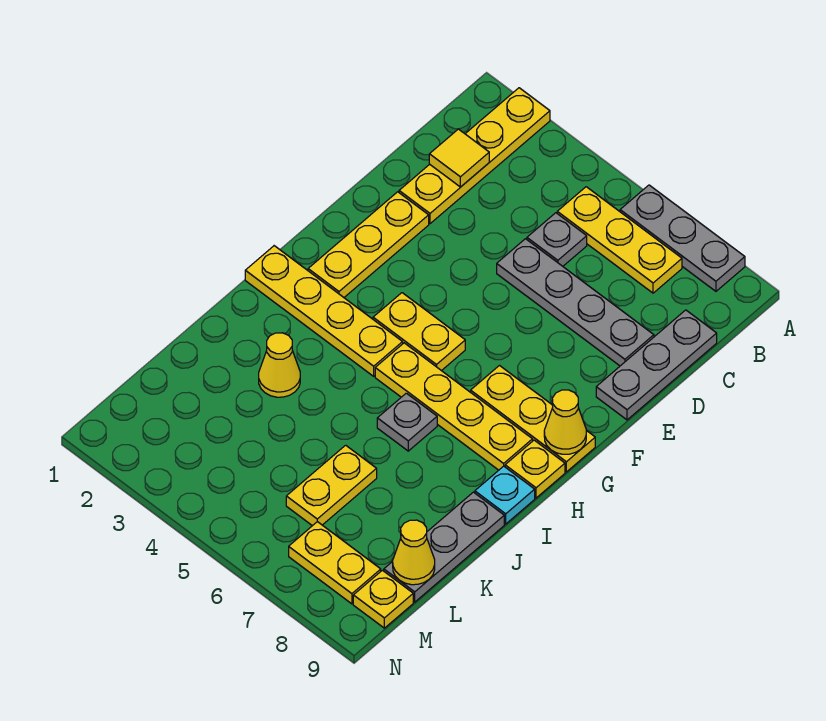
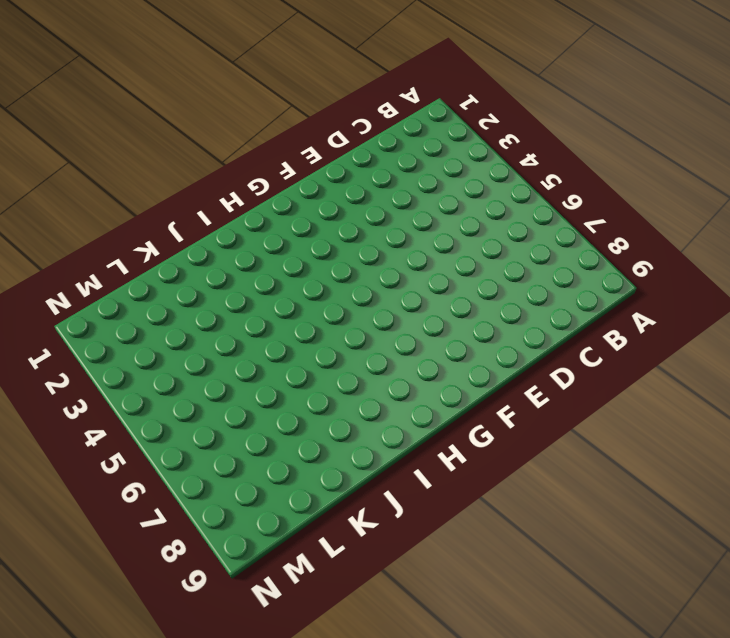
none -> yellow 1x4 plate [399,88,550,224]
none -> grey 1x3 plate [620,185,745,291]
none -> yellow 1x3 plate [557,187,682,293]

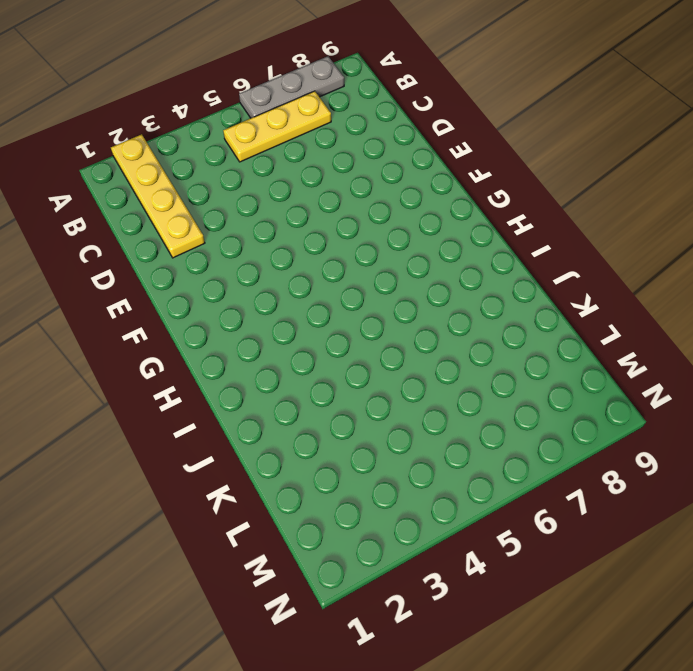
none -> grey 1x1 plate [527,213,587,266]
none -> grey 1x3 plate [596,310,717,420]
none -> grey 1x4 plate [497,239,654,366]

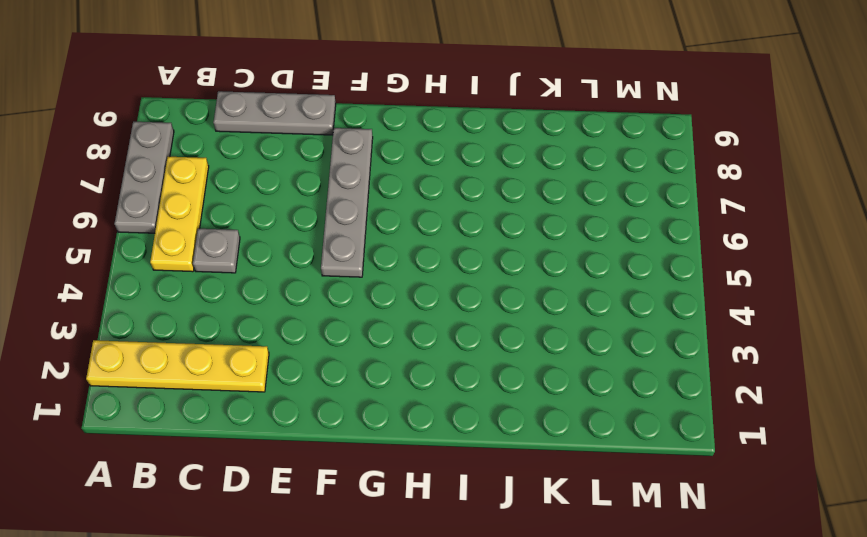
grey 1x4 plate [321,128,373,277] -> grey 1x4 plate moved to [497,239,654,366]
none -> yellow 1x3 plate [308,192,429,297]
none -> yellow 1x2 plate [373,293,465,371]
none -> yellow 1x3 plate [471,366,595,472]

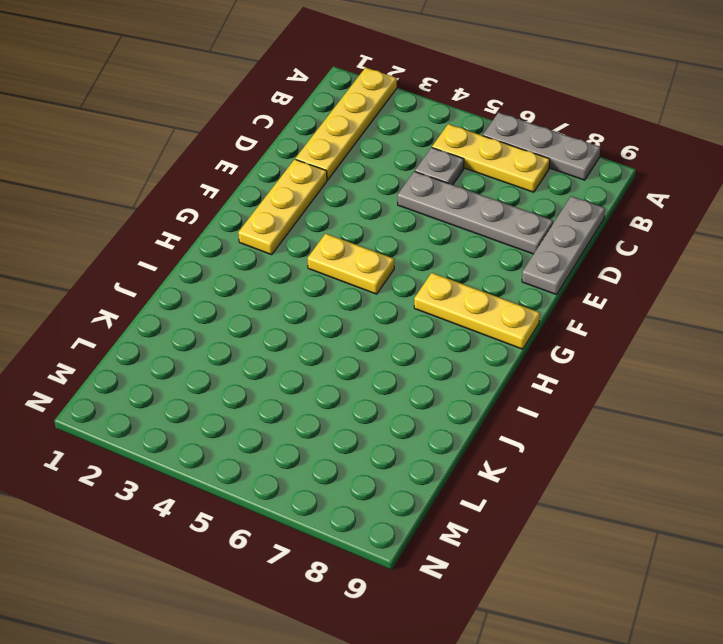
none -> yellow 1x4 plate [245,246,403,376]
none -> yellow 1x4 plate [375,343,533,470]
none -> yellow 1x1 plate [505,440,565,498]

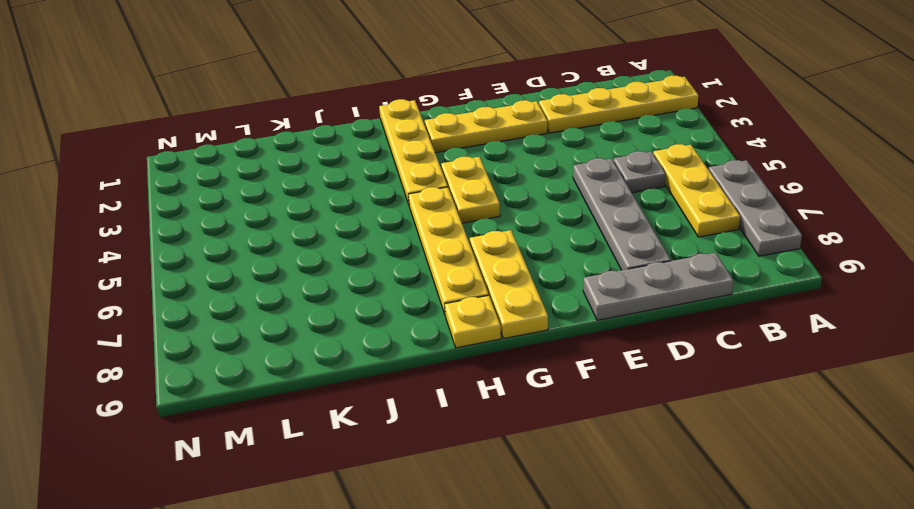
none -> grey 1x1 plate [377,393,437,451]
none -> cyan 1x1 plate [475,466,535,524]
none -> yellow 1x1 cone [259,333,300,397]

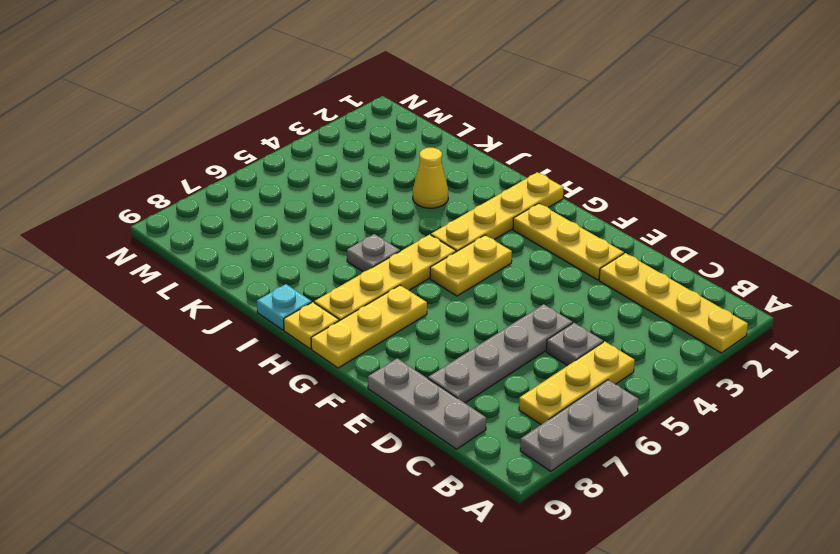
none -> grey 1x3 plate [384,492,504,602]
none -> yellow 1x2 plate [286,445,377,526]
none -> yellow 1x2 plate [289,522,381,604]

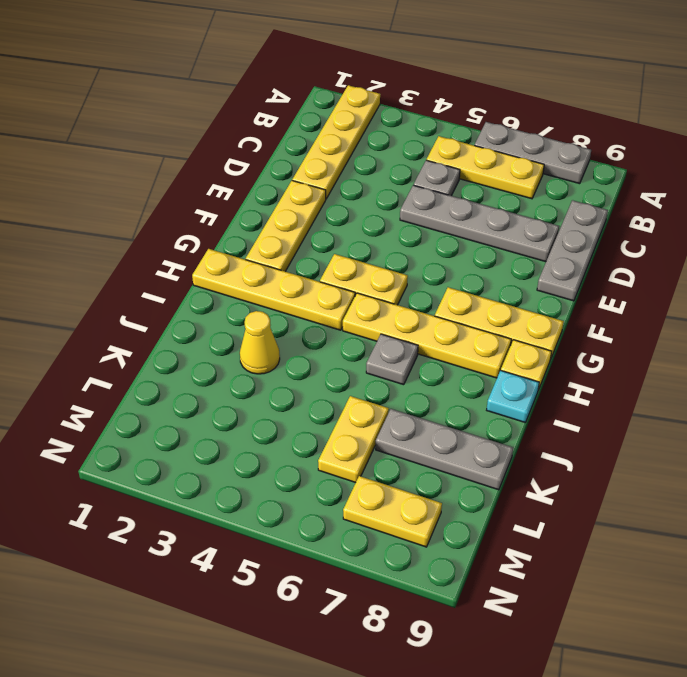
grey 1x3 plate [376,409,513,490] -> grey 1x3 plate turned to [384,492,504,602]
none -> yellow 1x1 plate [353,570,413,628]
none -> yellow 1x1 tile [429,129,489,187]
none -> yellow 1x1 cone [544,390,586,454]

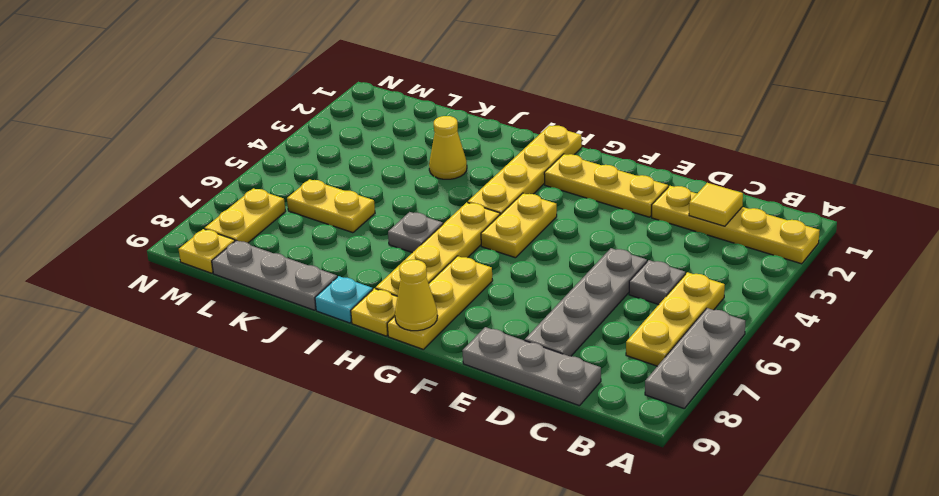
none -> yellow 1x1 cone [393,520,435,585]

